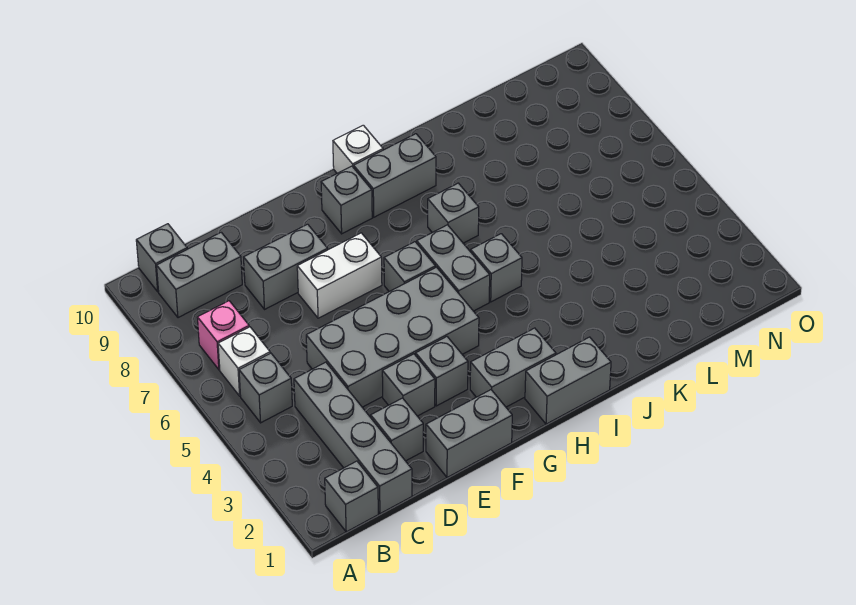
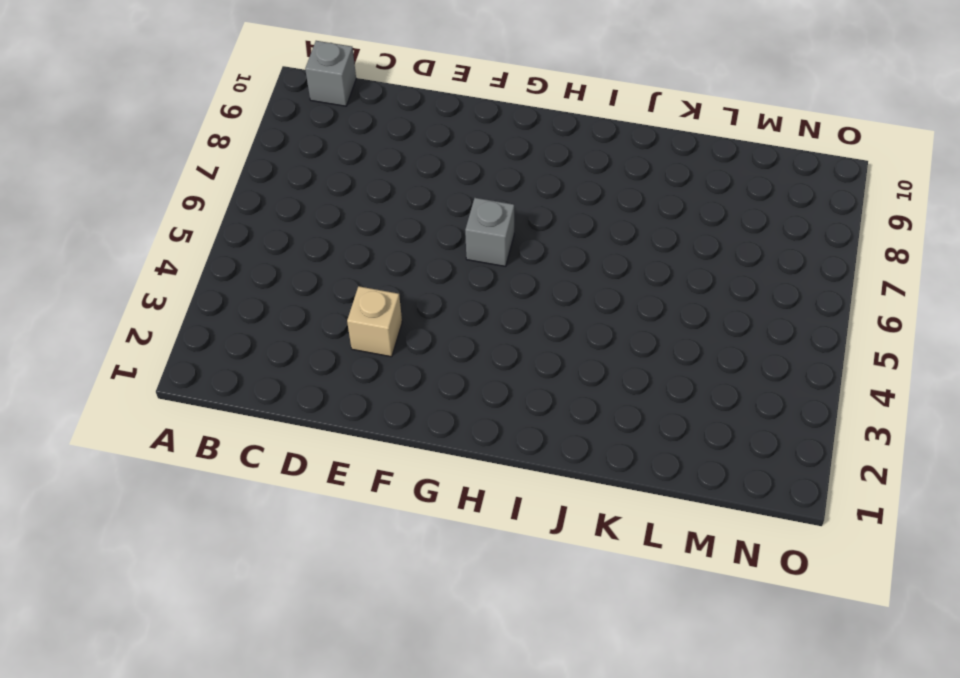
tan 1x1 brick [347,286,402,357] -> grey 1x1 brick [382,354,435,416]
none -> grey 1x1 brick [325,461,378,532]
none -> grey 1x1 brick [239,353,292,423]
none -> white 1x1 brick [218,327,270,396]

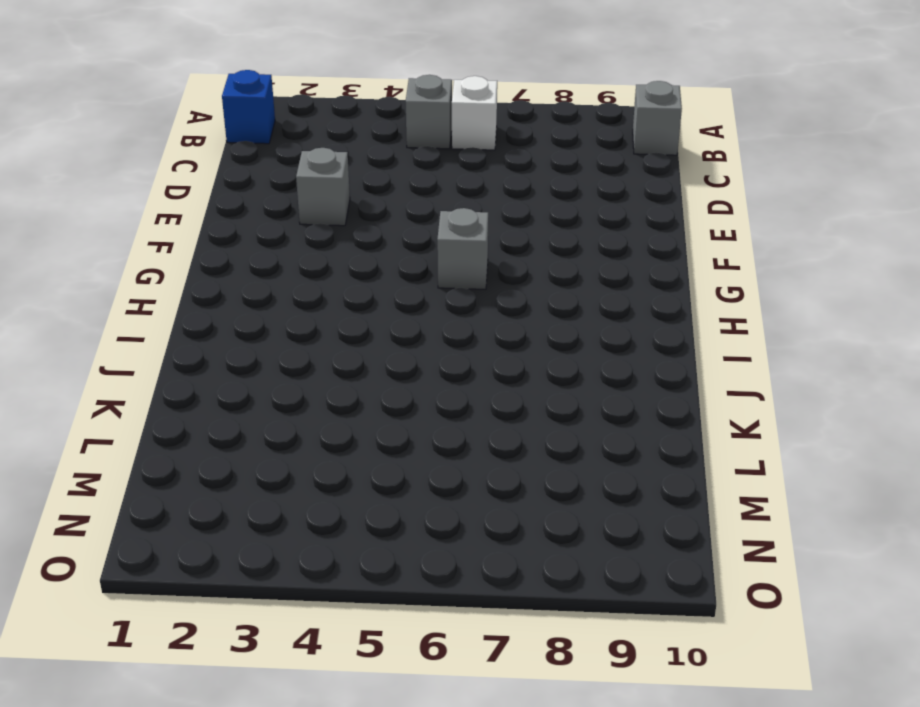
blue 1x1 brick [222,70,275,144] -> grey 1x1 brick [325,461,378,532]
none -> pink 1x1 brick [197,301,249,370]
none -> grey 1x2 brick [157,232,242,318]
none -> grey 1x4 brick [294,362,412,514]

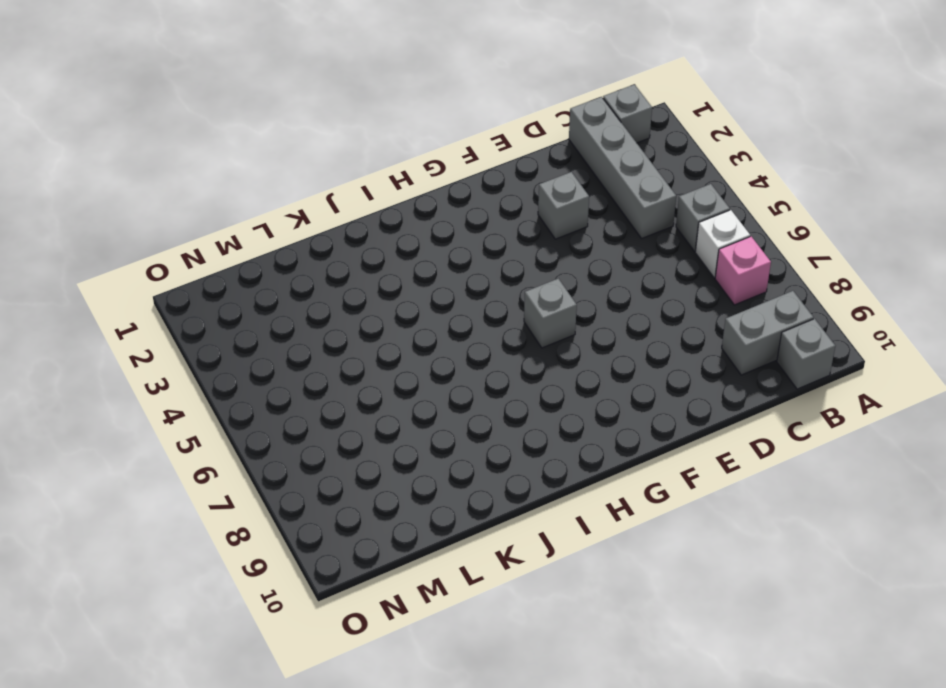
none -> grey 1x1 brick [371,398,423,461]
none -> grey 2x4 brick [306,267,479,407]
none -> grey 1x2 brick [244,224,328,309]

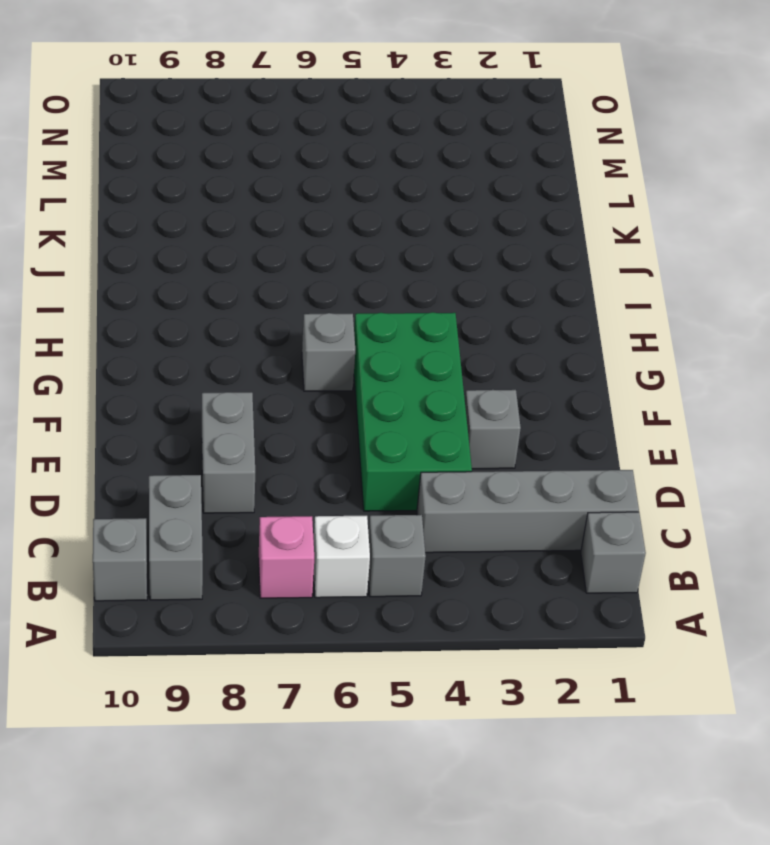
green 2x4 brick [354,312,472,511] -> grey 2x4 brick [306,267,479,407]
none -> grey 1x1 brick [371,398,423,461]
none -> grey 1x2 brick [426,390,512,477]
none -> white 1x2 brick [297,233,382,318]

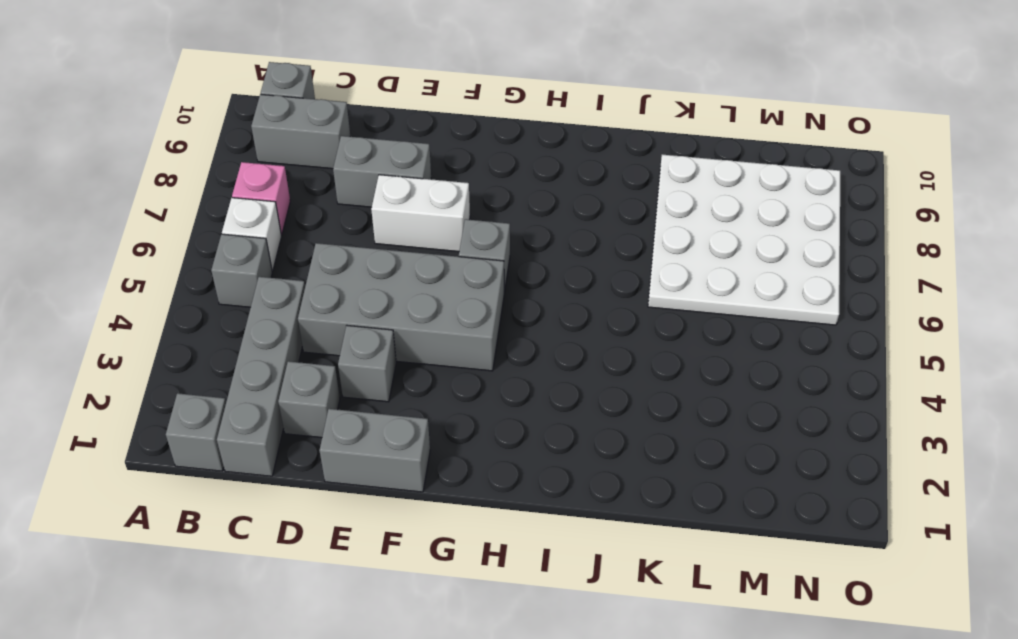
white 4x4 plate [648,155,840,325] -> none
none -> grey 1x1 brick [416,337,468,406]
none -> grey 1x2 brick [470,328,556,407]
none -> grey 1x1 brick [321,166,372,234]

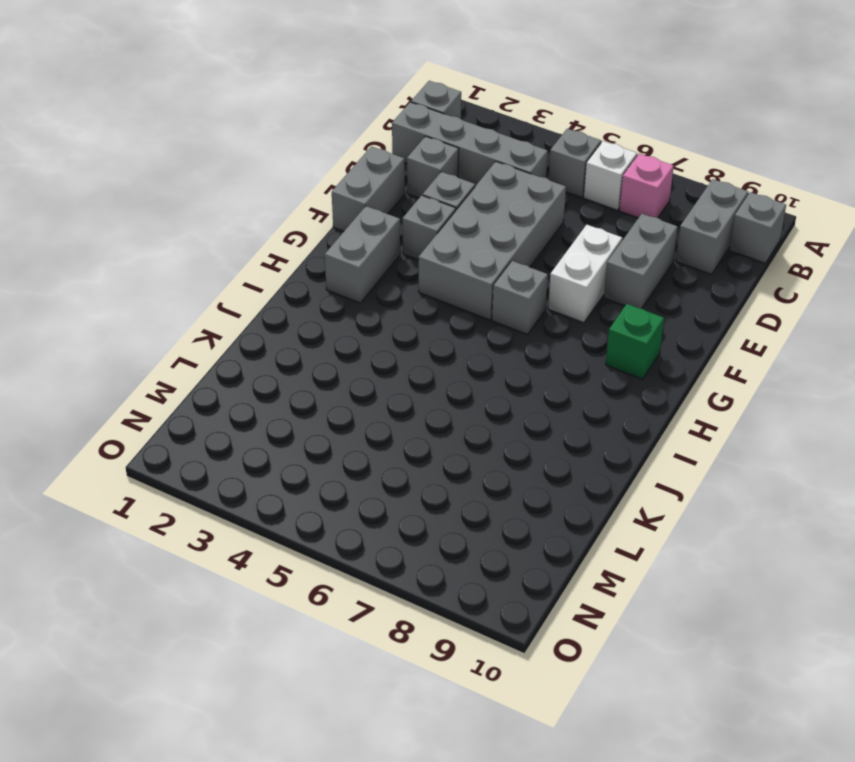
green 1x1 brick [606,304,664,379] -> grey 1x1 brick [321,166,372,234]
none -> grey 1x2 brick [525,337,611,424]
none -> grey 1x2 brick [417,225,490,311]
none -> grey 1x2 brick [354,134,436,217]

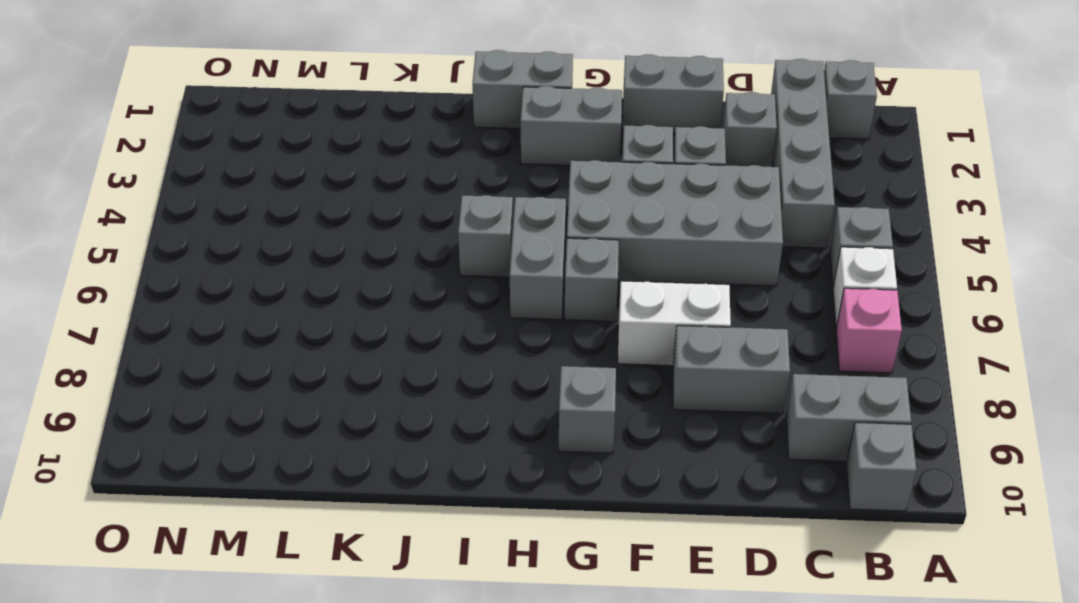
none -> grey 1x2 brick [354,134,436,217]
none -> white 1x1 brick [333,125,383,173]
none -> grey 1x1 brick [428,183,479,243]

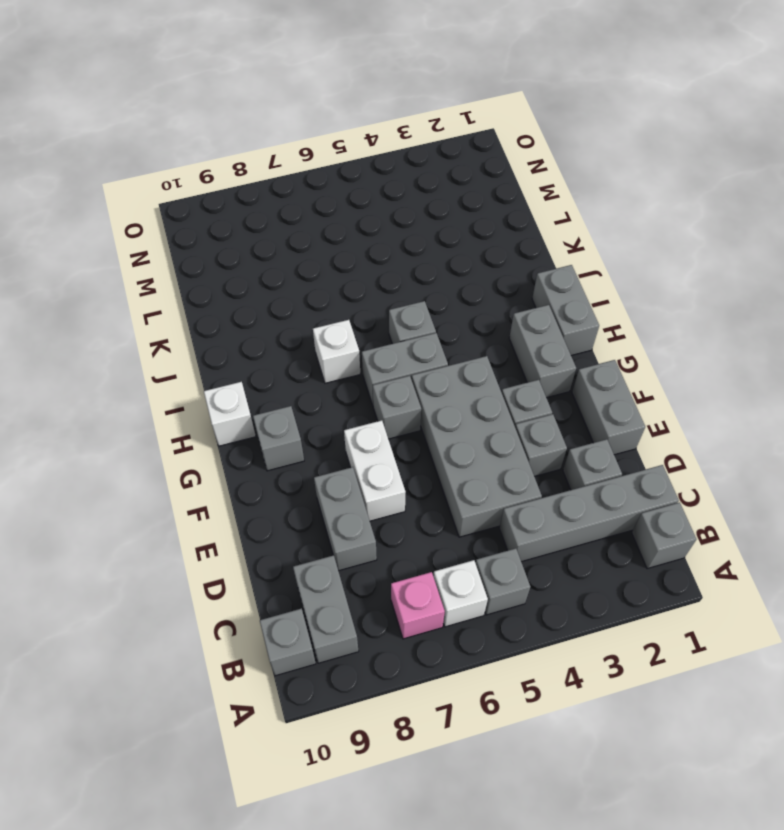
white 1x1 brick [313,320,360,383] -> grey 1x1 brick [428,183,479,243]
none -> grey 1x2 brick [354,134,436,217]

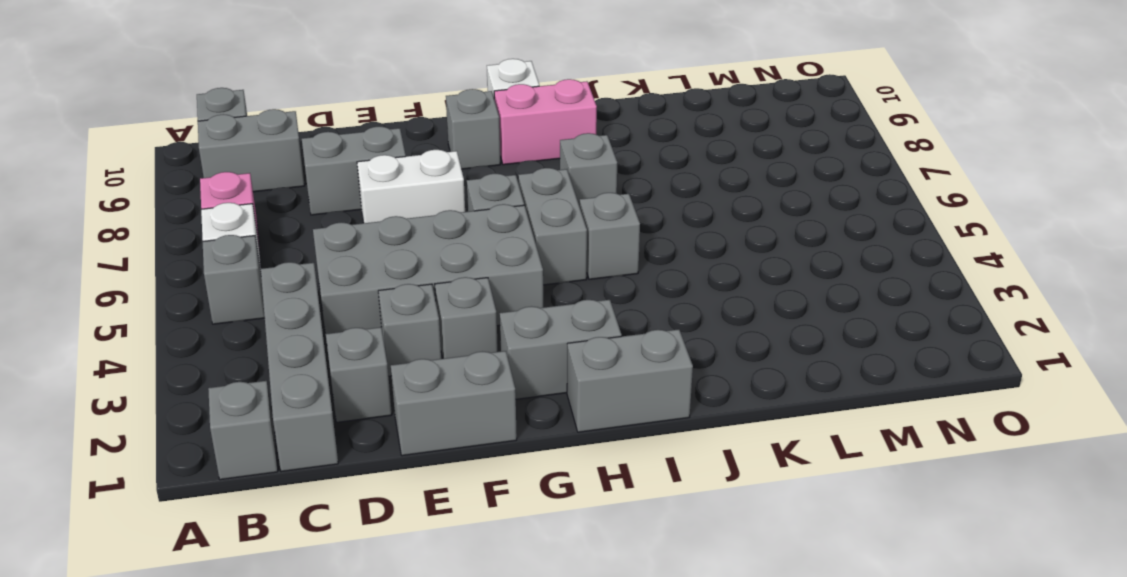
pink 1x2 brick [494,79,597,165] -> grey 1x2 brick [354,134,436,217]

